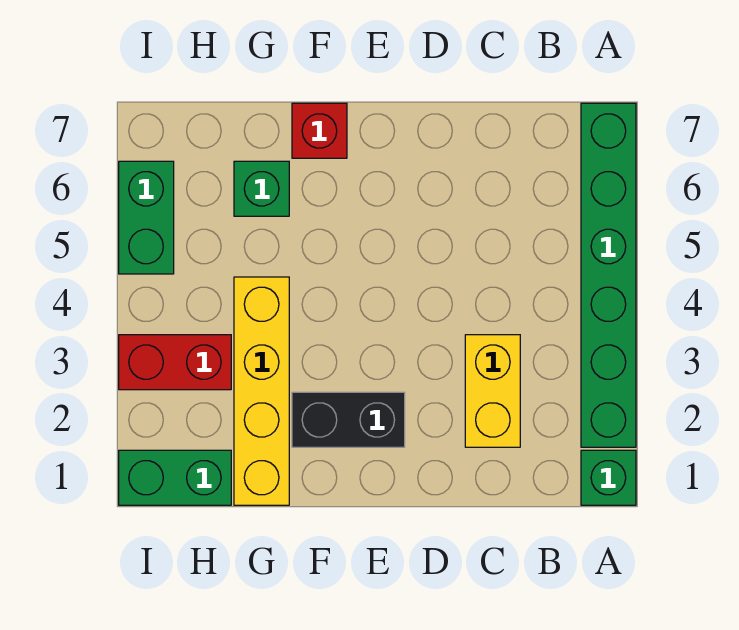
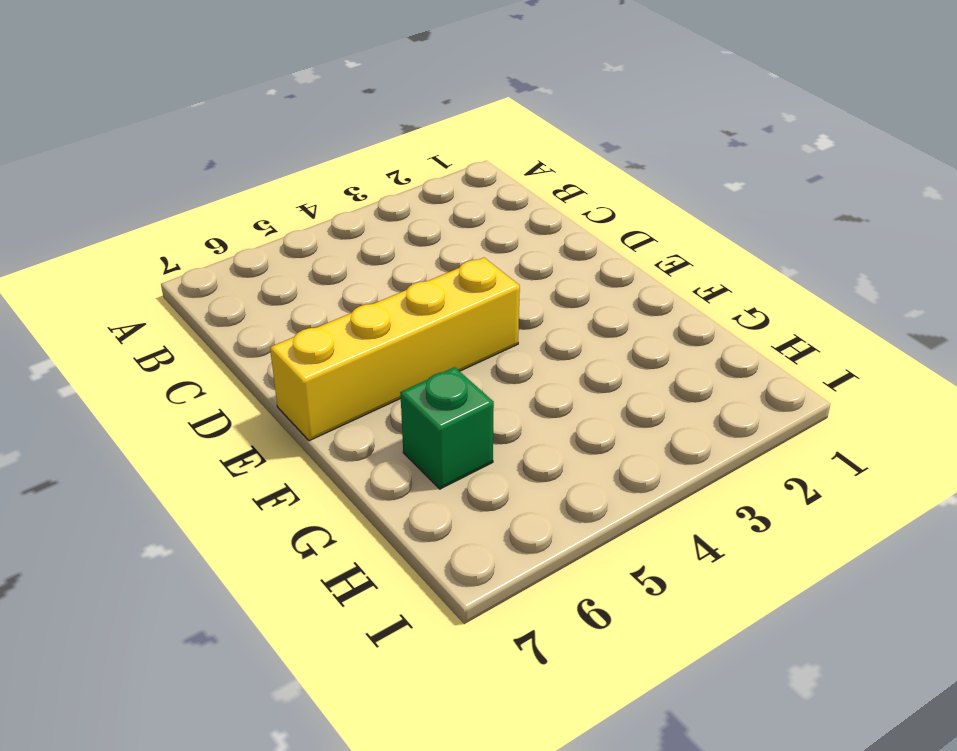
yellow 1x4 brick [270,258,520,441] -> yellow 1x4 brick moved to [234,277,289,505]
none -> green 1x1 brick [581,450,636,505]
none -> green 1x6 brick [581,103,636,447]

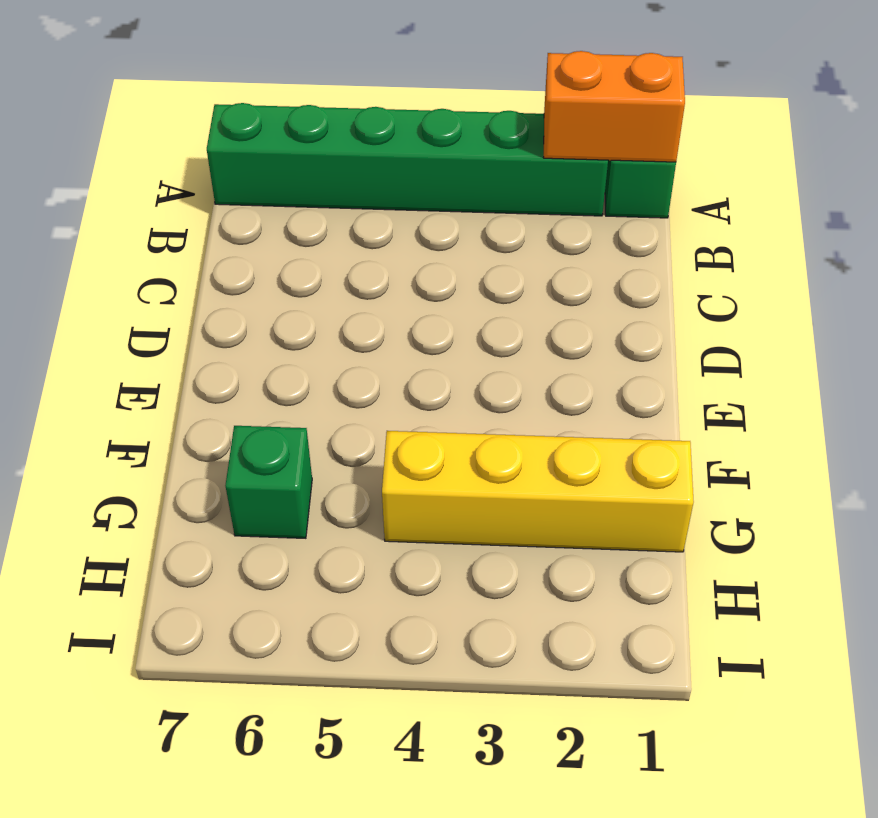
orange 1x2 brick [544,51,685,162] -> none
none -> yellow 1x2 brick [465,335,520,447]
none -> black 1x2 brick [292,392,405,447]

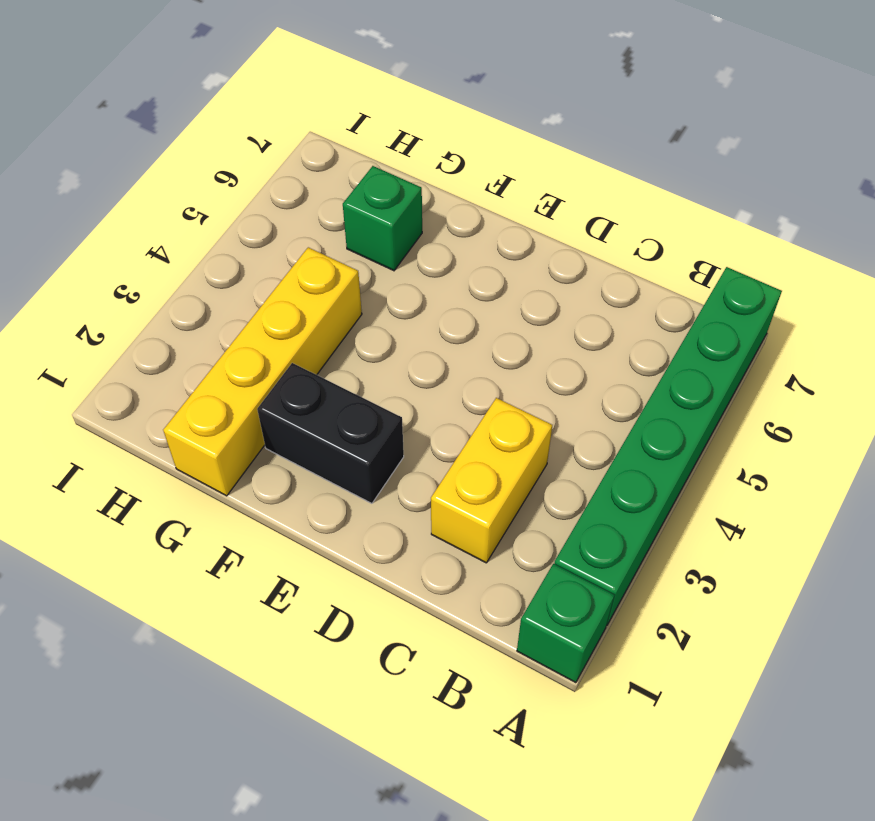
none -> red 1x1 brick [292,103,347,158]
none -> green 1x2 brick [119,450,231,505]

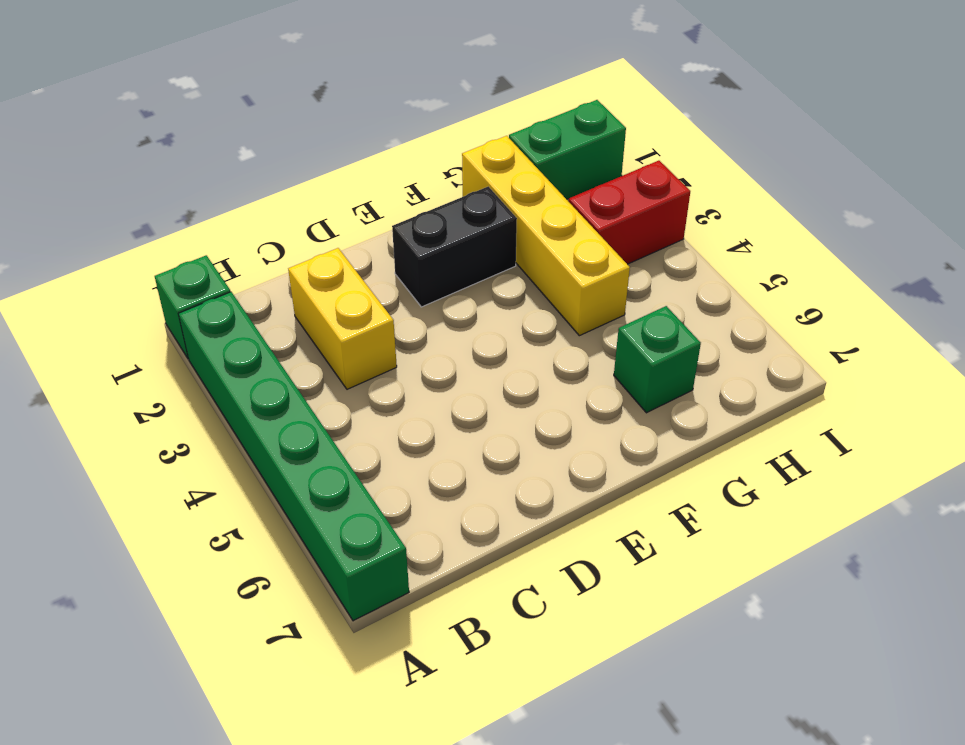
none -> red 1x1 brick [292,103,347,158]
none -> green 1x2 brick [119,161,174,274]

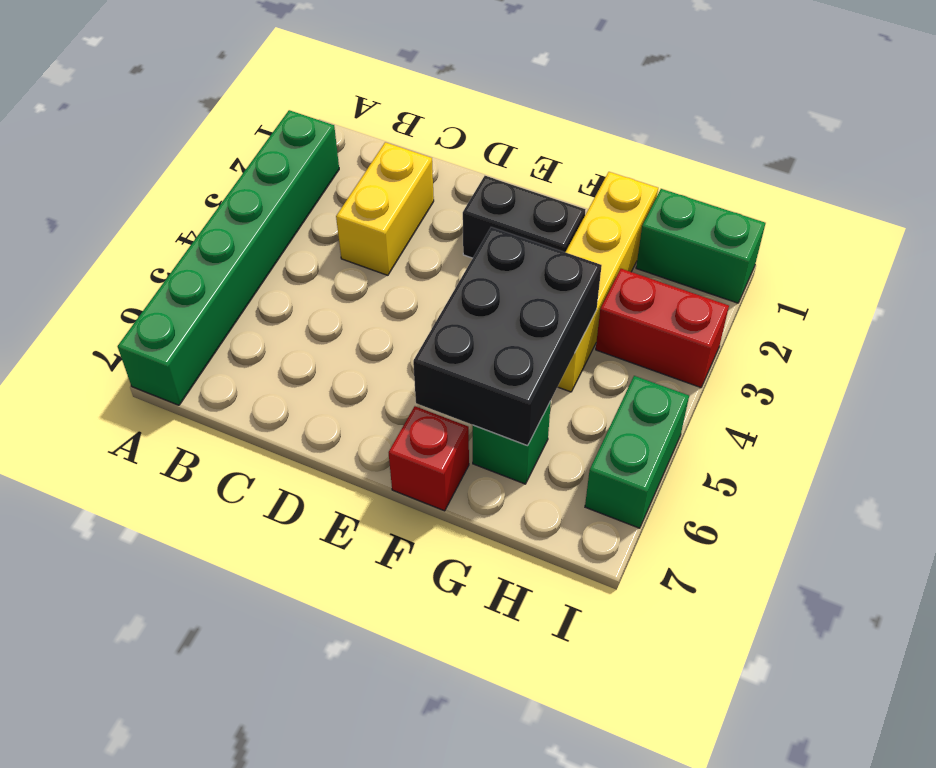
black 2x3 brick [413,227,602,446] -> none
none -> green 1x1 brick [581,450,636,505]

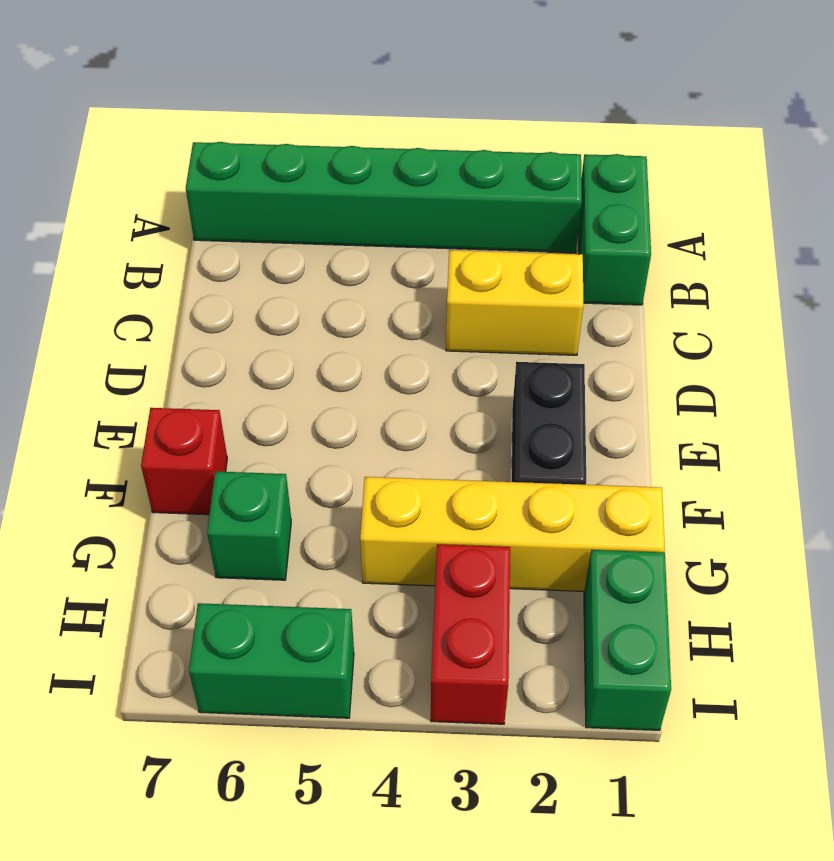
green 1x2 brick [579,154,651,305] -> green 1x1 brick [581,450,636,505]

